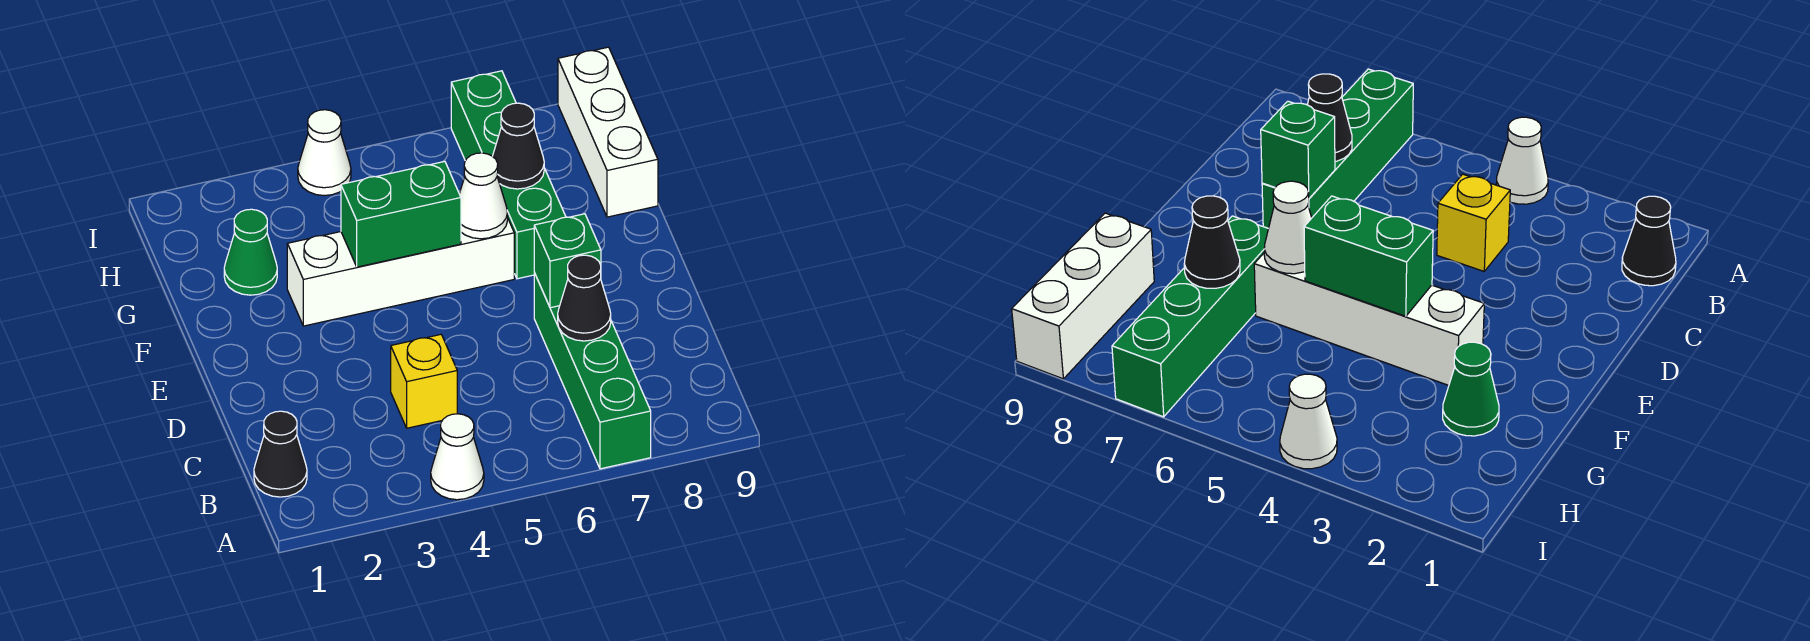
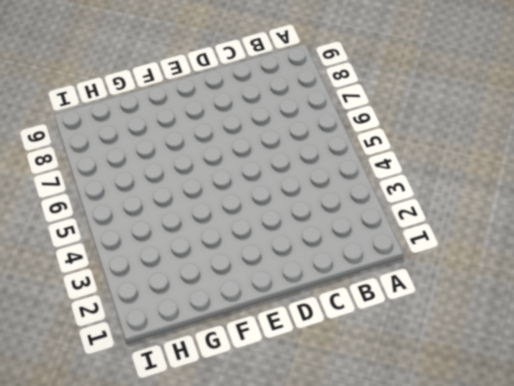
none -> white 1x1 cone [431,414,484,500]
none -> green 1x4 brick [534,273,651,469]
none -> black 1x1 cone [254,411,307,497]

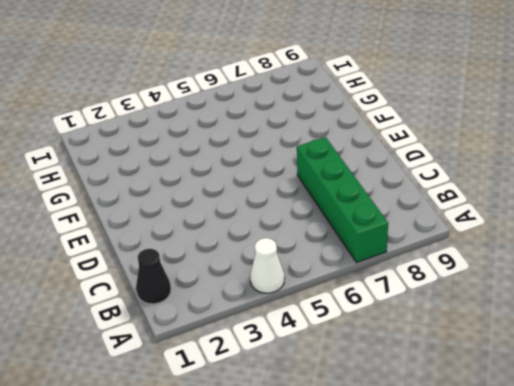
none -> yellow 1x1 brick [391,335,457,428]
none -> white 1x4 brick [287,220,514,326]
none -> green 1x4 brick [451,71,566,279]

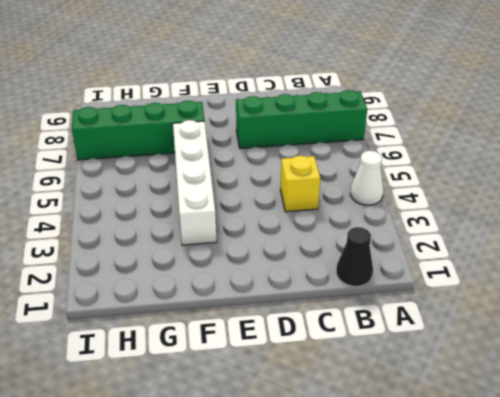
none -> green 1x1 cone [224,209,277,295]
none -> white 1x3 brick [558,47,658,217]
none -> white 1x1 cone [298,110,351,196]

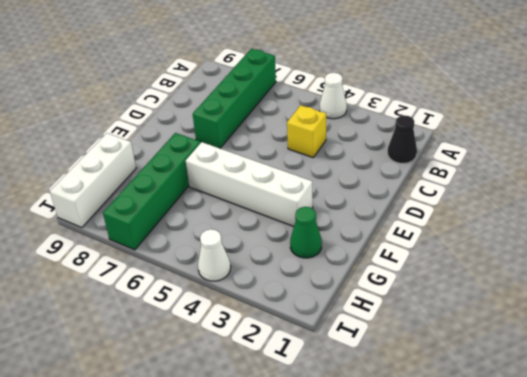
none -> black 1x1 cone [558,255,611,341]
none -> green 1x1 brick [534,214,601,308]
none -> green 1x2 brick [341,161,461,267]

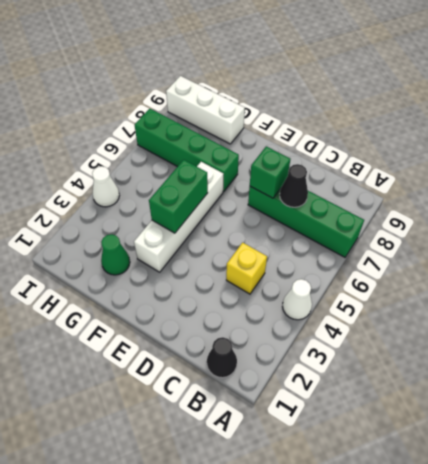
none -> white 1x1 cone [460,153,508,239]
none -> black 1x1 cone [493,103,544,189]

